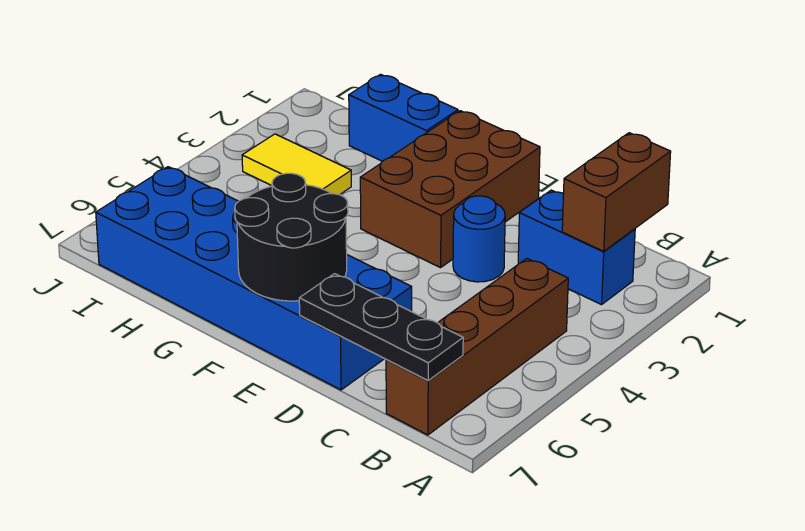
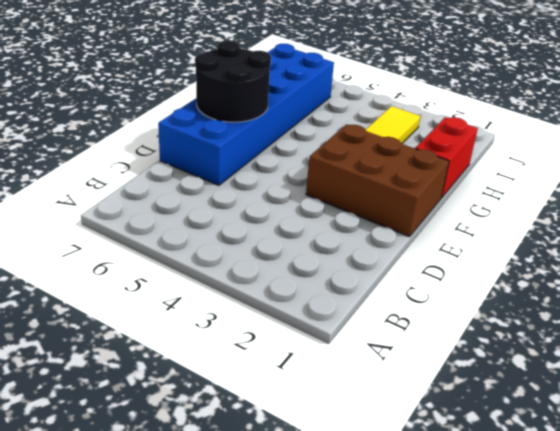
red 1x2 brick [415,117,478,198] -> blue 1x2 brick [349,74,458,161]
none -> blue 1x2 brick [518,190,635,305]
none -> brown 1x4 brick [386,259,568,435]

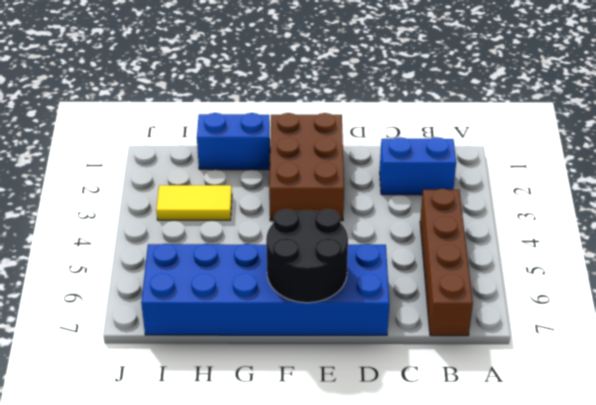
none -> blue 1x1 round brick [453,196,505,282]
none -> brown 1x2 brick [562,133,671,251]

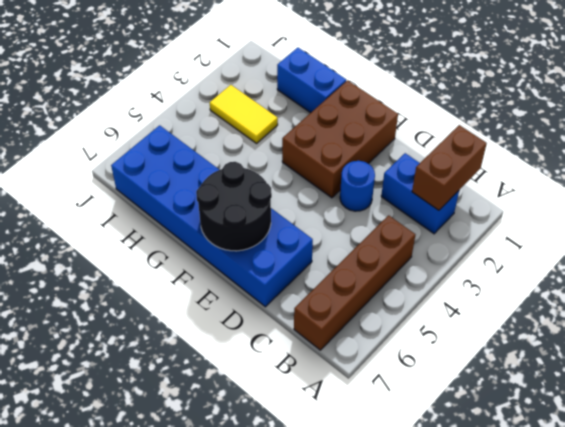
none -> black 1x3 plate [299,274,463,380]

